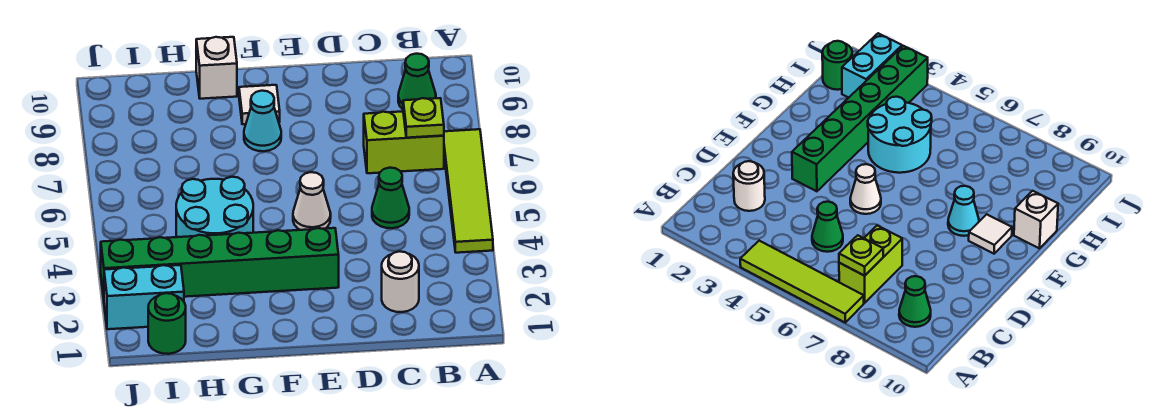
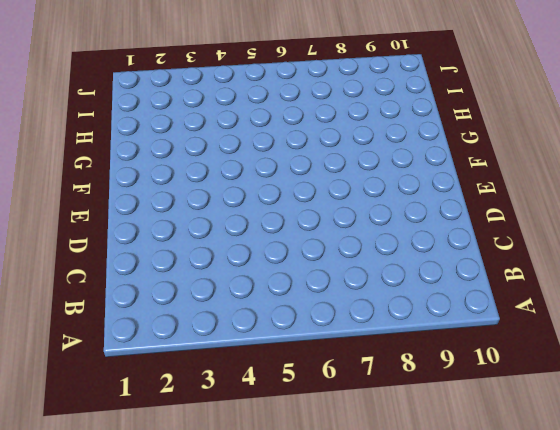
none -> lime 1x4 tile [444,129,493,253]
none -> lime 1x2 brick [364,111,444,173]
none -> green 1x1 cone [398,54,436,109]

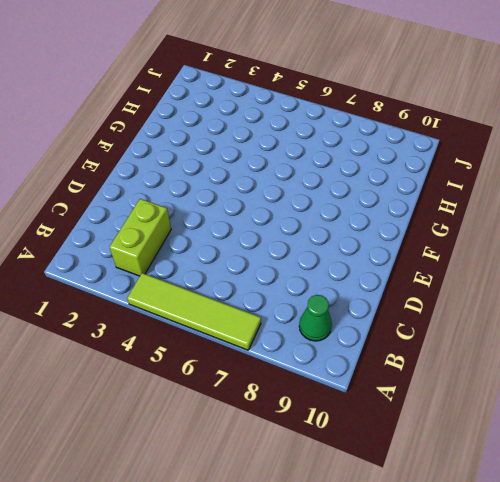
lime 1x2 brick [110,199,171,276] -> lime 1x2 brick moved to [364,111,444,173]
none -> white 1x1 round brick [382,251,419,312]
none -> green 1x1 cone [372,168,409,228]
none -> green 1x6 brick [101,228,339,298]

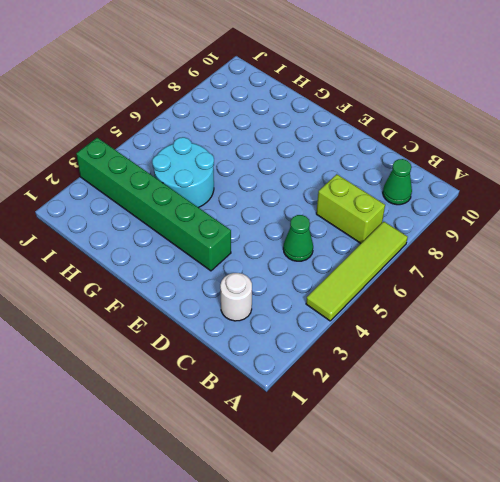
none -> white 1x1 cone [293,172,331,230]
none -> cyan 1x1 cone [244,91,281,151]
none -> white 1x1 tile [239,85,280,124]

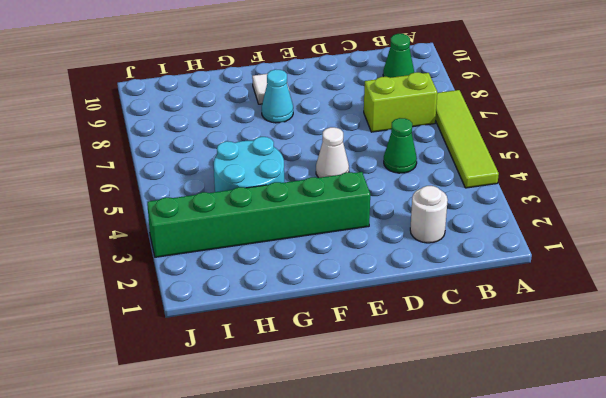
none -> white 1x1 brick [196,37,237,99]
none -> green 1x1 round brick [148,293,186,354]
none -> cyan 1x2 brick [104,265,184,329]

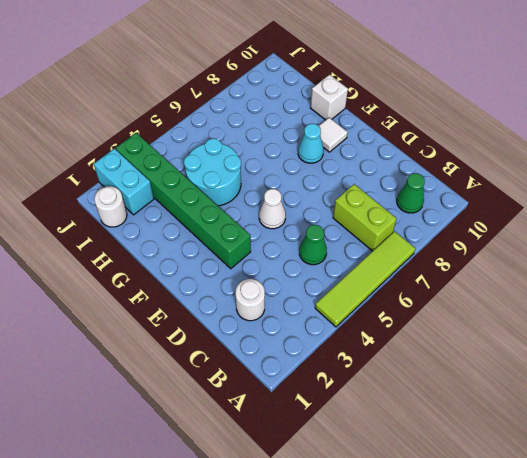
white 1x1 round brick [94,186,127,227] -> green 1x1 round brick [148,293,186,354]
none -> lime 1x1 plate [403,98,444,138]

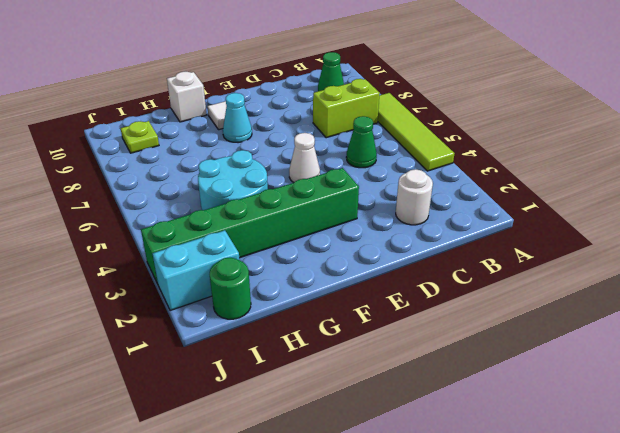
lime 1x1 plate [121,121,159,153] -> lime 1x1 plate moved to [403,98,444,138]

